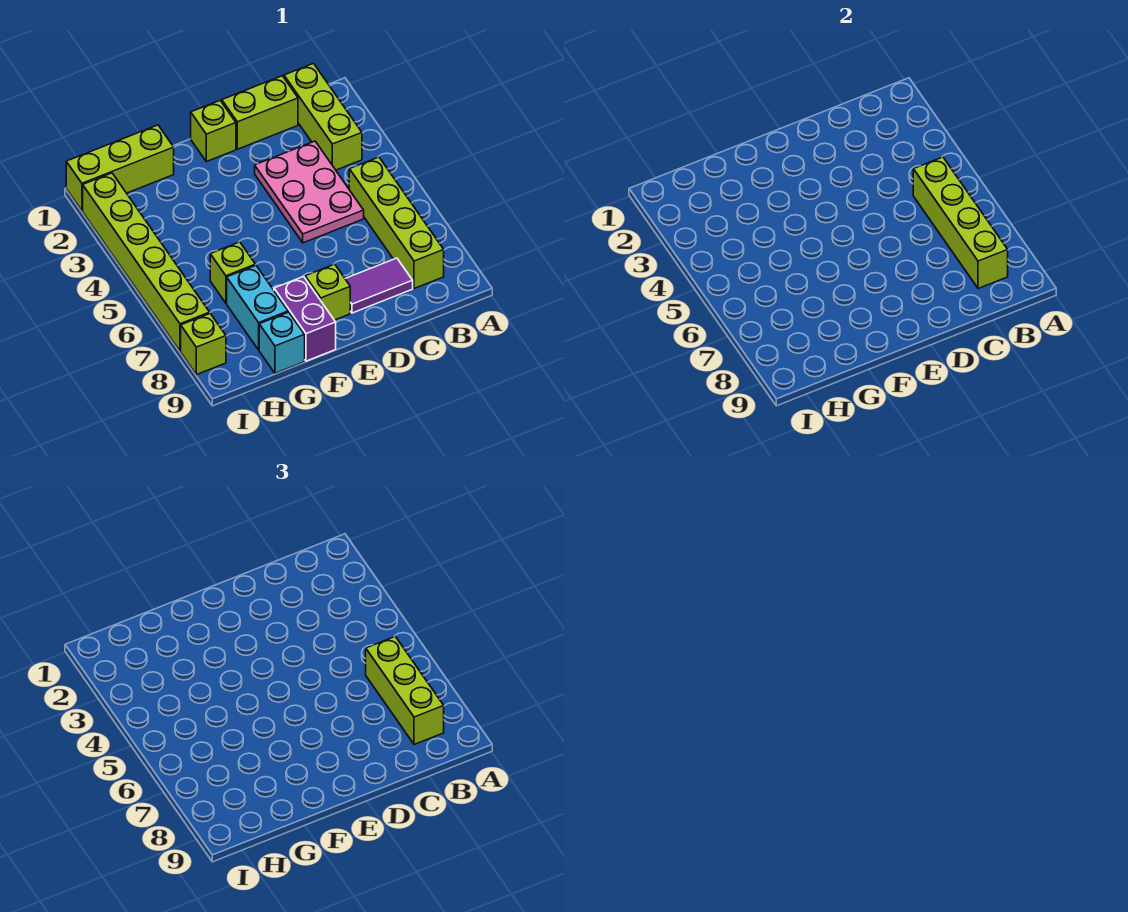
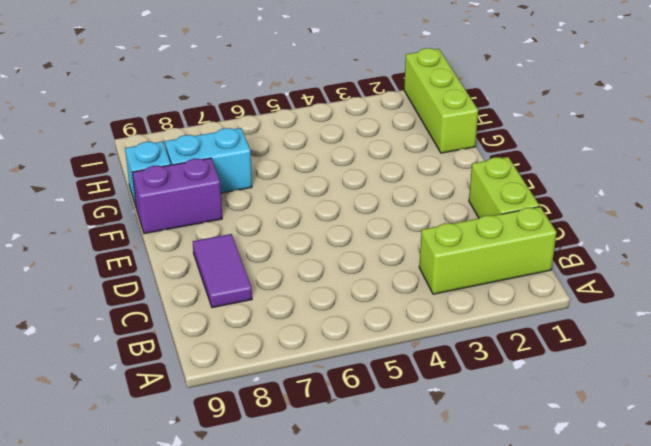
none -> lime 1x4 brick [349,157,444,289]
none -> pink 2x3 plate [255,141,364,243]
none -> lime 1x1 brick [191,101,236,162]

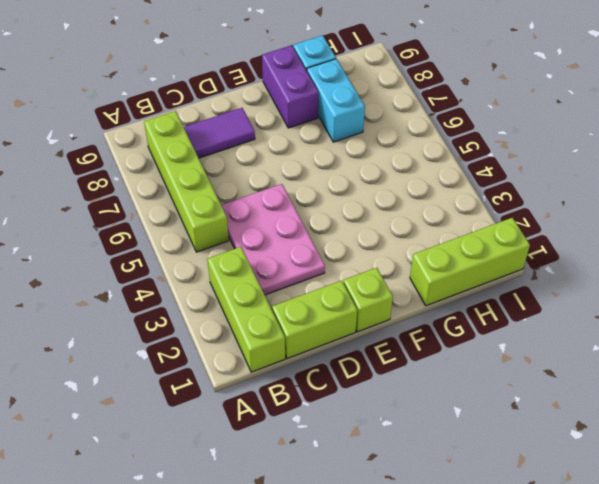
none -> lime 1x1 brick [305,264,350,320]
none -> lime 1x1 brick [210,242,255,303]
none -> lime 1x6 brick [83,173,210,351]

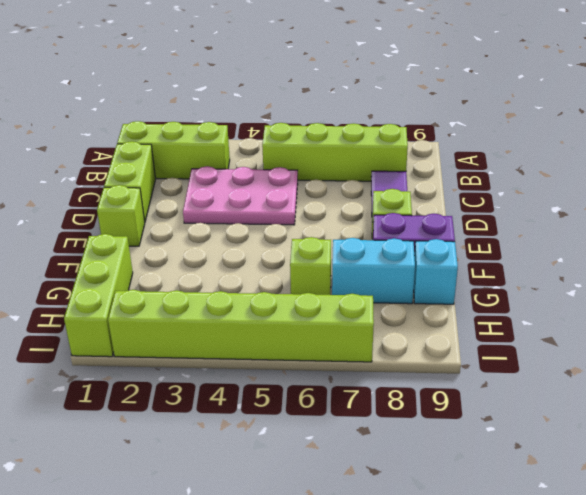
none -> lime 1x1 brick [181,314,226,375]
none -> lime 1x4 brick [913,157,1008,289]
none -> lime 1x3 brick [366,637,444,745]

